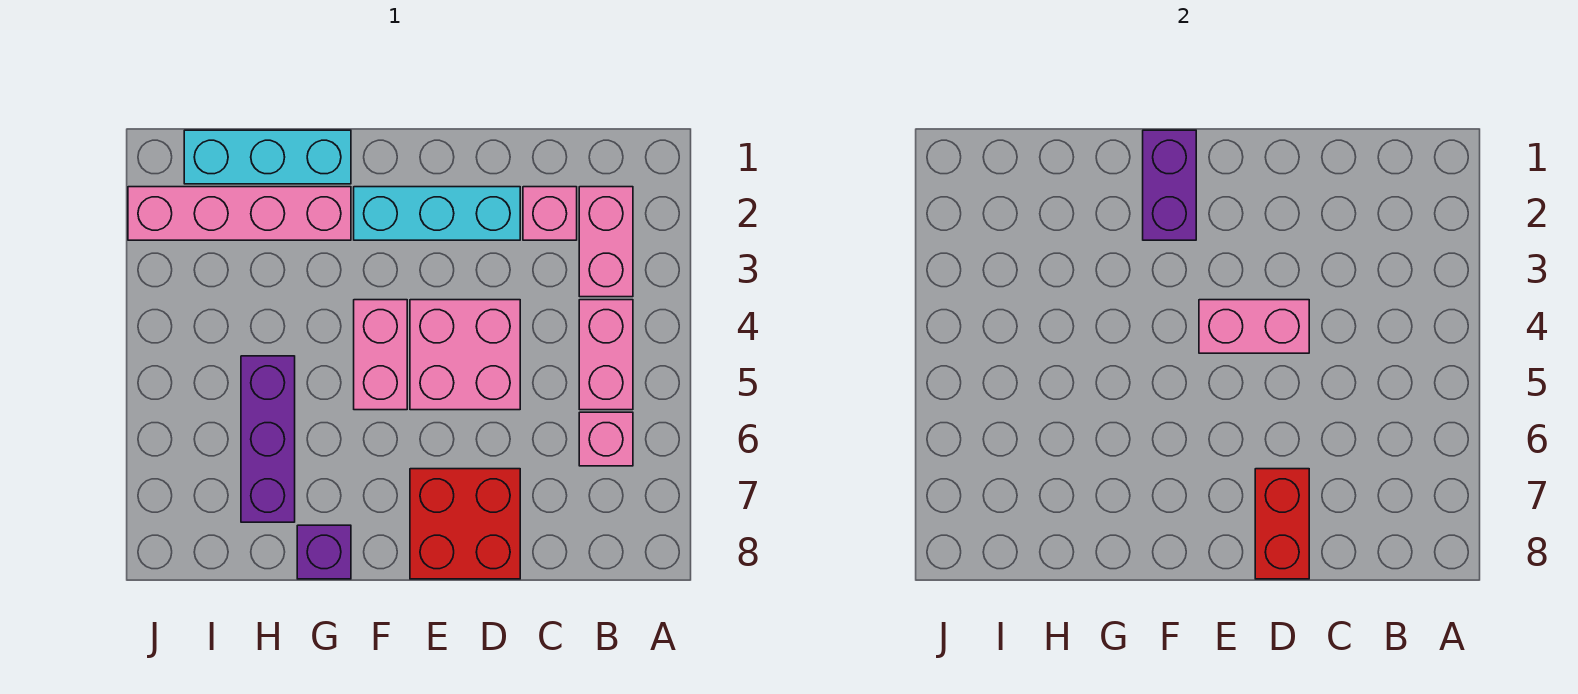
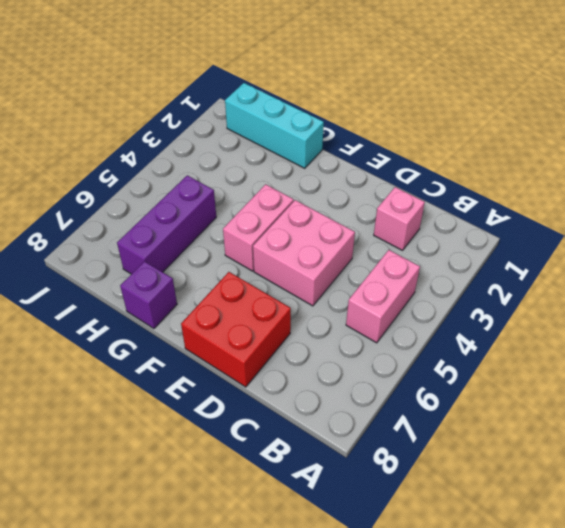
none -> pink 1x2 brick [579,187,633,297]
none -> pink 1x1 brick [579,412,633,466]
none -> cyan 1x3 brick [354,187,520,240]

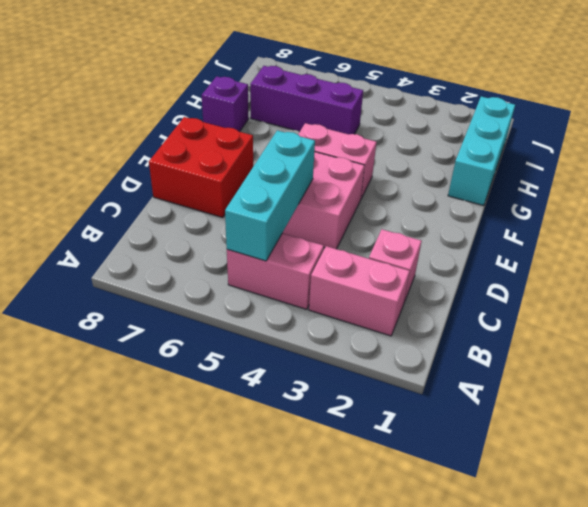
cyan 1x3 brick [225,130,315,261] -> cyan 1x3 brick moved to [354,187,520,240]
none -> pink 1x1 brick [579,412,633,466]
none -> pink 1x4 brick [128,187,351,240]
none -> pink 1x2 brick [1199,300,1309,353]

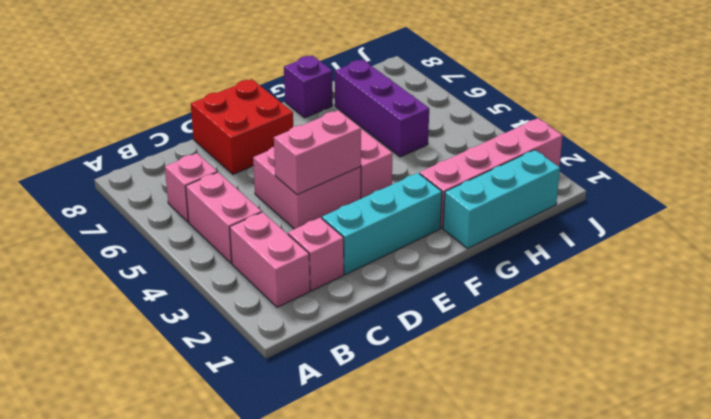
none -> red 1x2 brick [1255,469,1309,579]
none -> purple 1x2 brick [1143,130,1196,240]

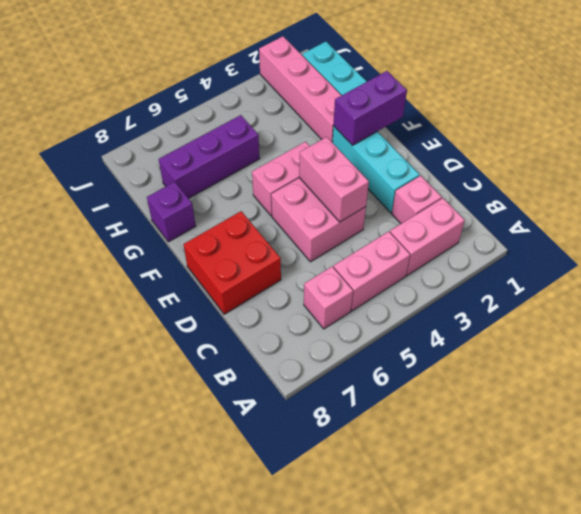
none -> red 1x2 brick [1255,469,1309,579]

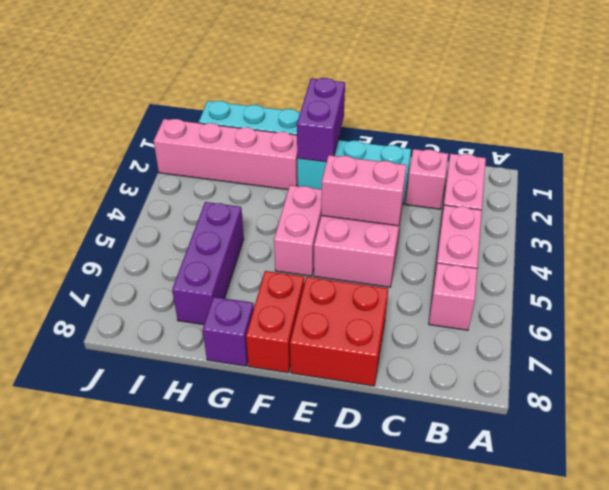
red 1x2 brick [246,271,304,373] -> red 1x2 brick moved to [1255,469,1309,579]

